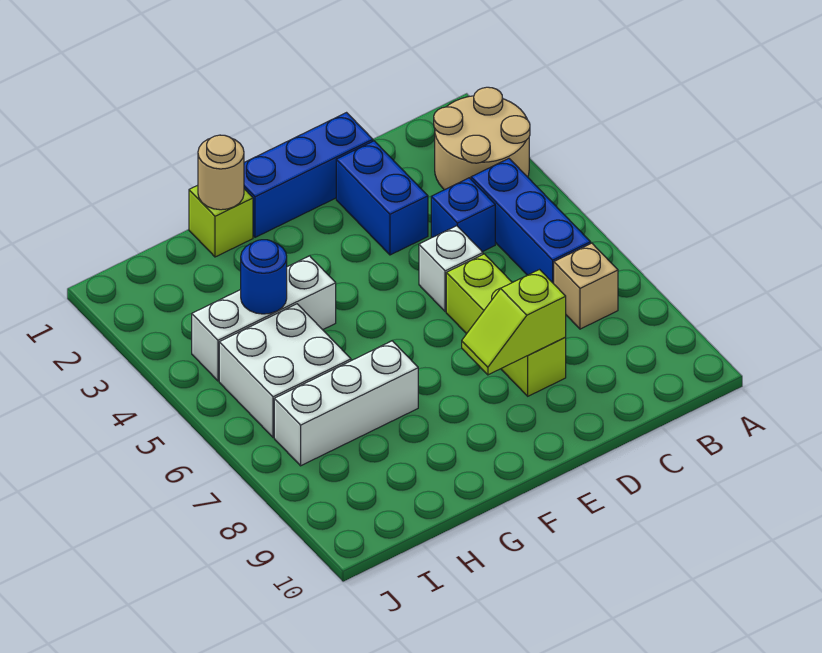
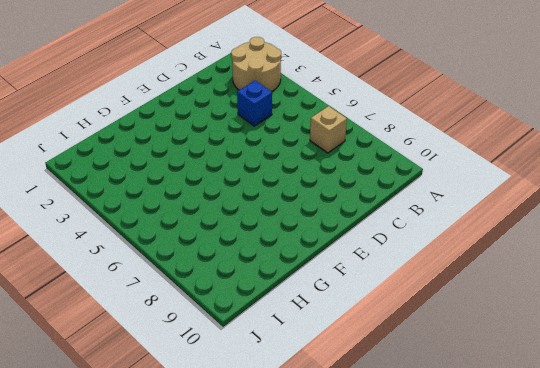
none -> blue 1x3 brick [471,159,591,284]
none -> blue 1x3 brick [244,113,373,237]
none -> blue 1x2 brick [336,141,428,255]

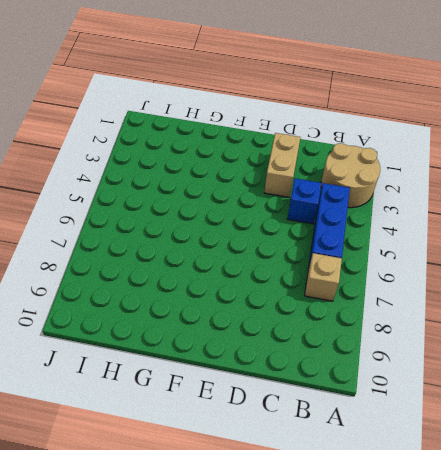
tan 1x2 brick [264,133,300,197] -> blue 1x2 brick [336,141,428,255]
none -> blue 1x3 brick [244,113,373,237]
none -> white 1x1 brick [419,226,483,312]
none -> lime 1x3 brick [446,254,566,396]

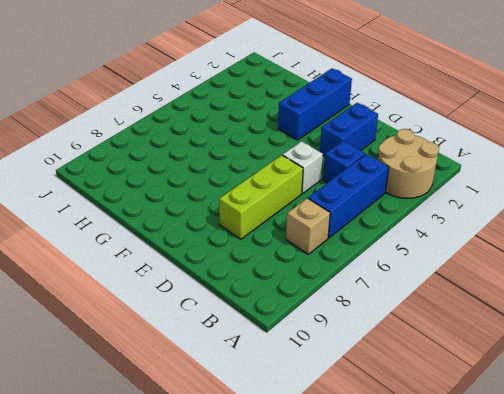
blue 1x3 brick [278,68,352,140] -> blue 1x3 brick turned to [244,113,373,237]
none -> lime 1x1 brick [189,185,253,257]
none -> white 1x3 brick [192,256,336,381]
none -> white 1x3 brick [274,341,418,466]

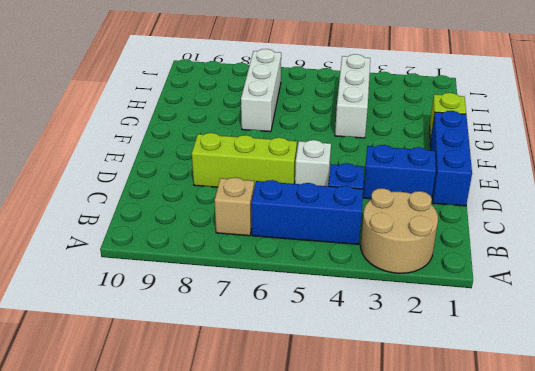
none -> white 2x2 brick [219,304,351,437]
none -> lime 1x2 slope [462,270,566,375]
none -> tan 1x1 round brick [198,135,244,210]

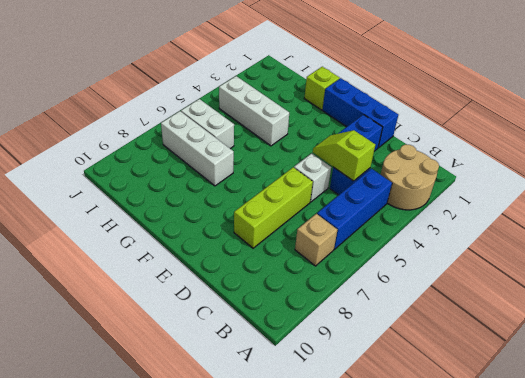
lime 1x2 slope [313,130,375,181] -> lime 1x2 slope moved to [462,270,566,375]
white 1x2 brick [181,99,234,149] -> white 2x2 brick [219,304,351,437]
none -> tan 1x1 round brick [198,135,244,210]
none -> blue 1x1 round brick [241,240,287,314]

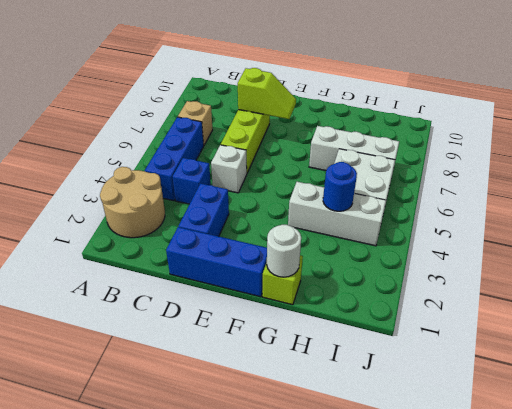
white 1x1 round brick [267,225,301,277] -> tan 1x1 round brick [198,135,244,210]

